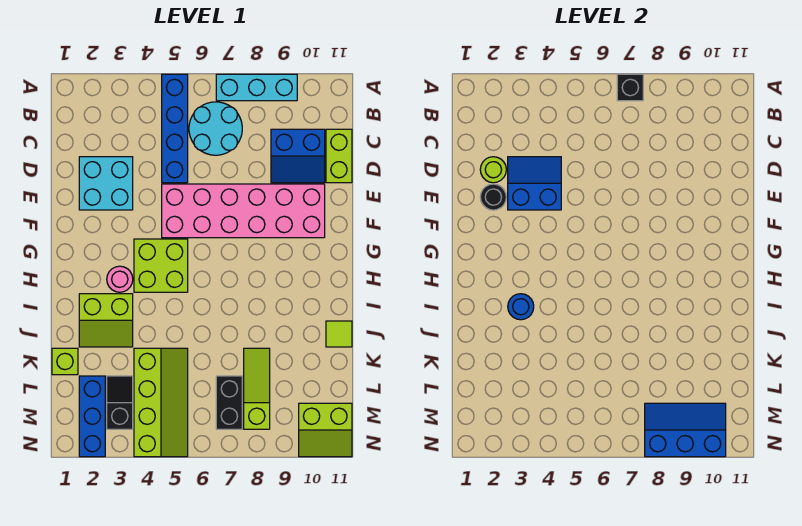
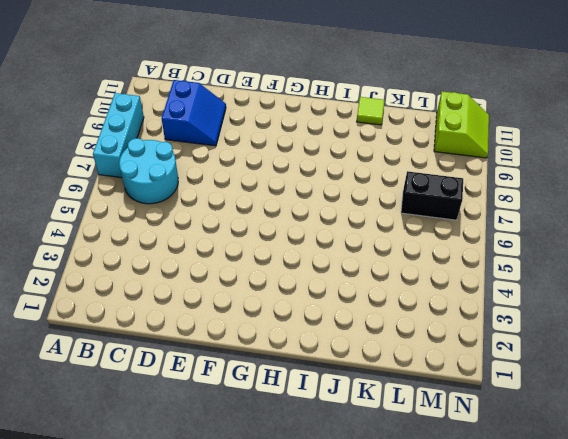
none -> blue 1x4 brick [162,74,188,183]
none -> lime 1x2 brick [326,129,352,183]
none -> cyan 2x2 brick [79,157,133,210]

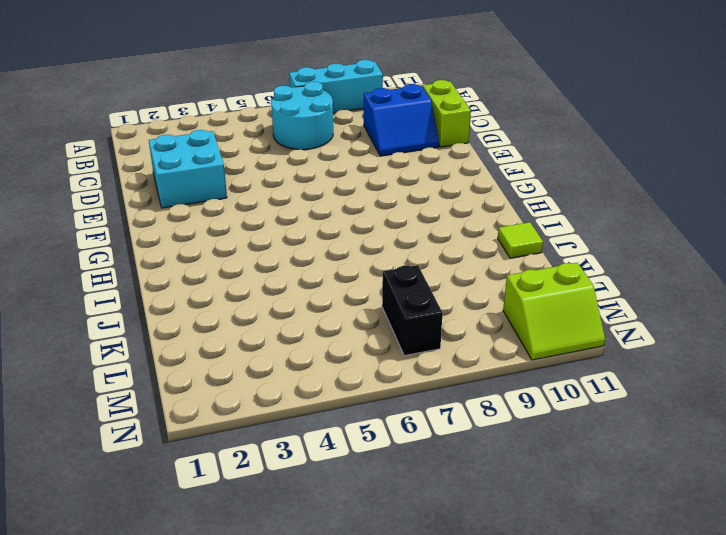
none -> blue 1x4 brick [162,74,188,183]
none -> pink 2x6 brick [162,184,325,238]
none -> lime 2x2 brick [134,239,188,292]

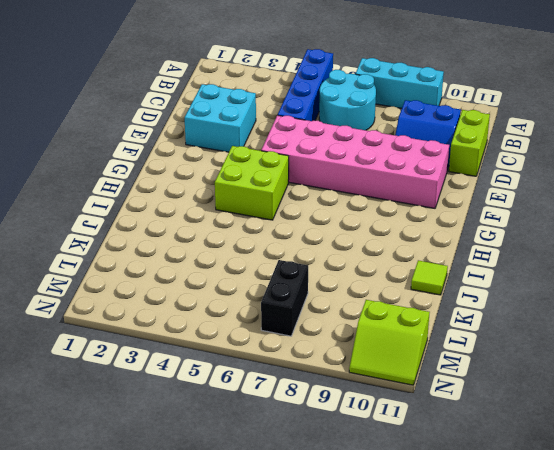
none -> pink 1x1 round brick [107,266,133,292]
none -> lime 2x2 slope [79,294,133,347]
none -> lime 1x1 brick [52,348,78,375]

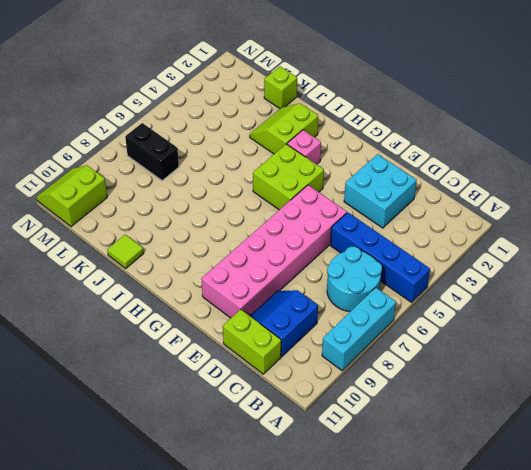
pink 1x1 brick [287,130,321,164] -> pink 1x1 round brick [107,266,133,292]
none -> lime 2x4 slope [134,348,188,457]
none -> lime 1x3 slope [244,348,270,429]
none -> blue 1x3 brick [79,376,105,457]

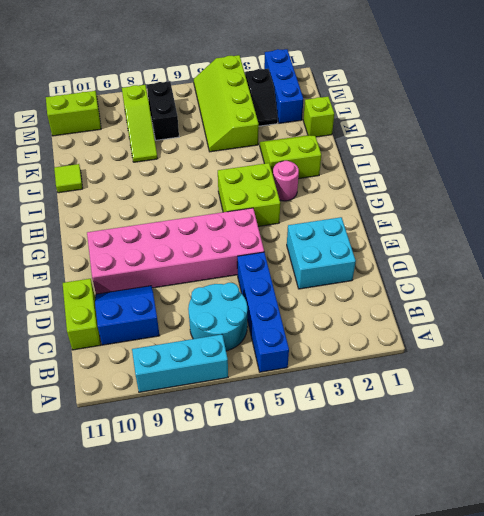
none -> black 1x1 brick [617,74,643,101]
none -> lime 1x1 round brick [480,157,506,183]
none -> blue 2x2 slope [508,157,561,210]

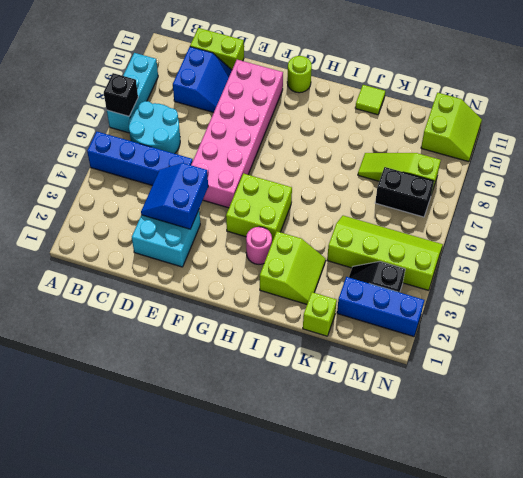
lime 1x1 round brick [287,56,312,93] -> lime 1x1 round brick moved to [480,157,506,183]
none -> black 1x1 round brick [480,184,506,210]
none -> blue 1x1 round brick [508,294,534,320]
none -> blue 2x3 slope [645,403,726,457]

